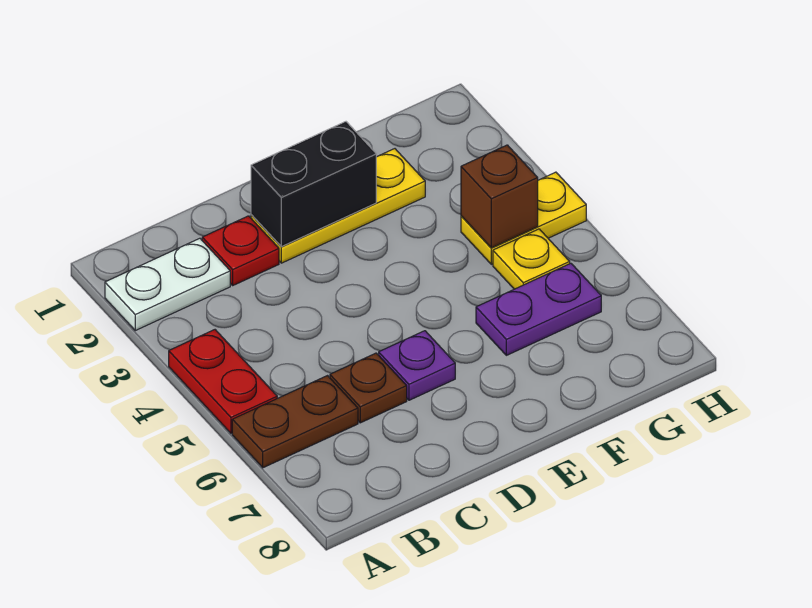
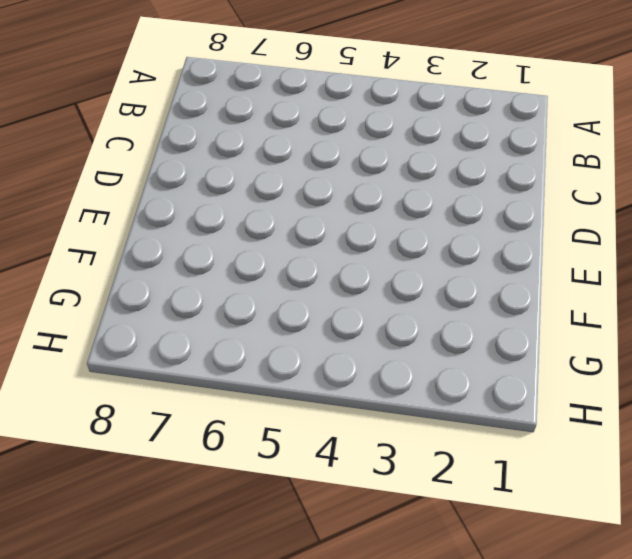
none -> white 1x2 plate [105,238,230,330]
none -> red 1x2 plate [169,330,277,433]
none -> brown 1x2 plate [232,376,358,468]

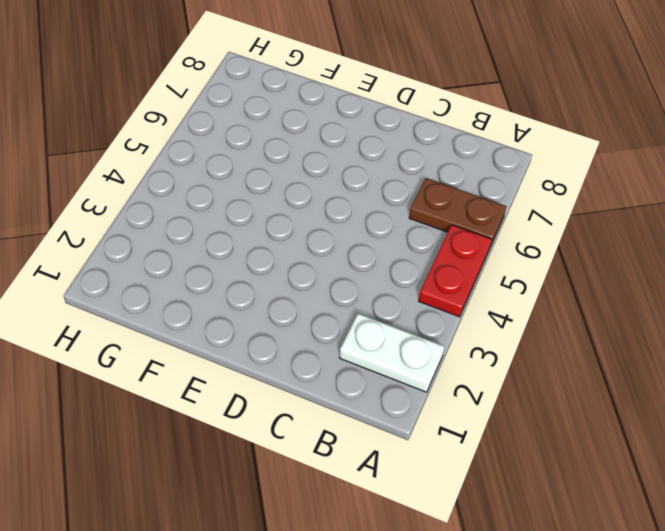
none -> red 1x1 plate [202,216,279,285]
none -> brown 1x1 plate [330,353,407,423]
none -> yellow 1x3 plate [251,149,425,263]

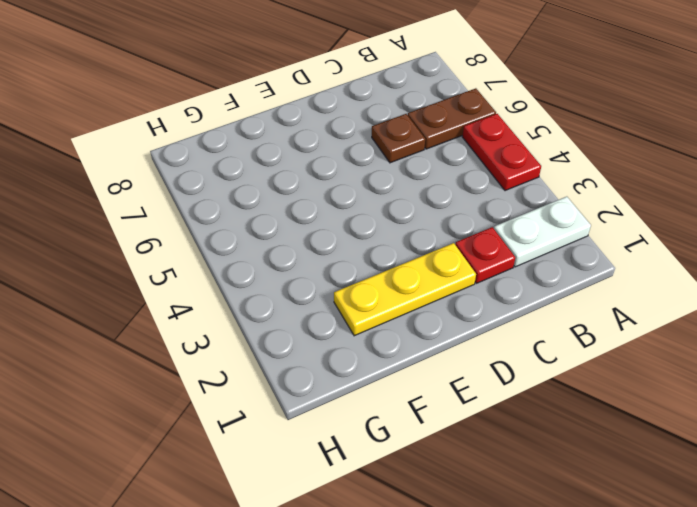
none -> purple 1x1 plate [379,331,455,400]
none -> purple 1x2 plate [476,263,601,355]
none -> yellow 1x2 plate [461,172,586,264]

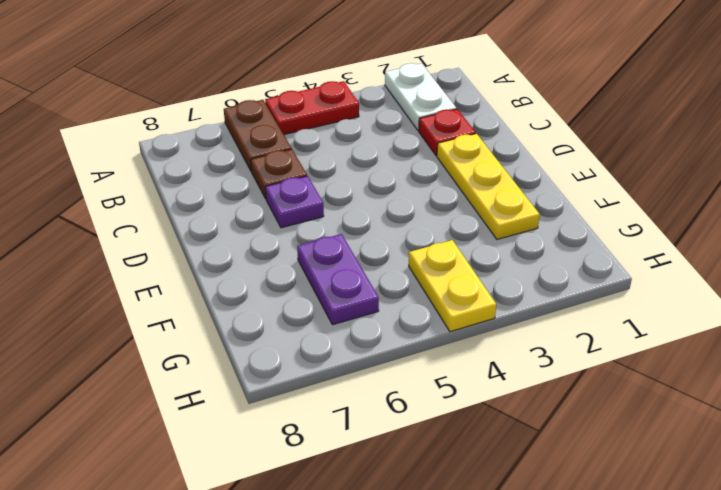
none -> yellow 1x1 plate [493,229,570,289]
none -> black 1x2 brick [251,122,376,247]
none -> brown 1x1 brick [461,145,538,248]

